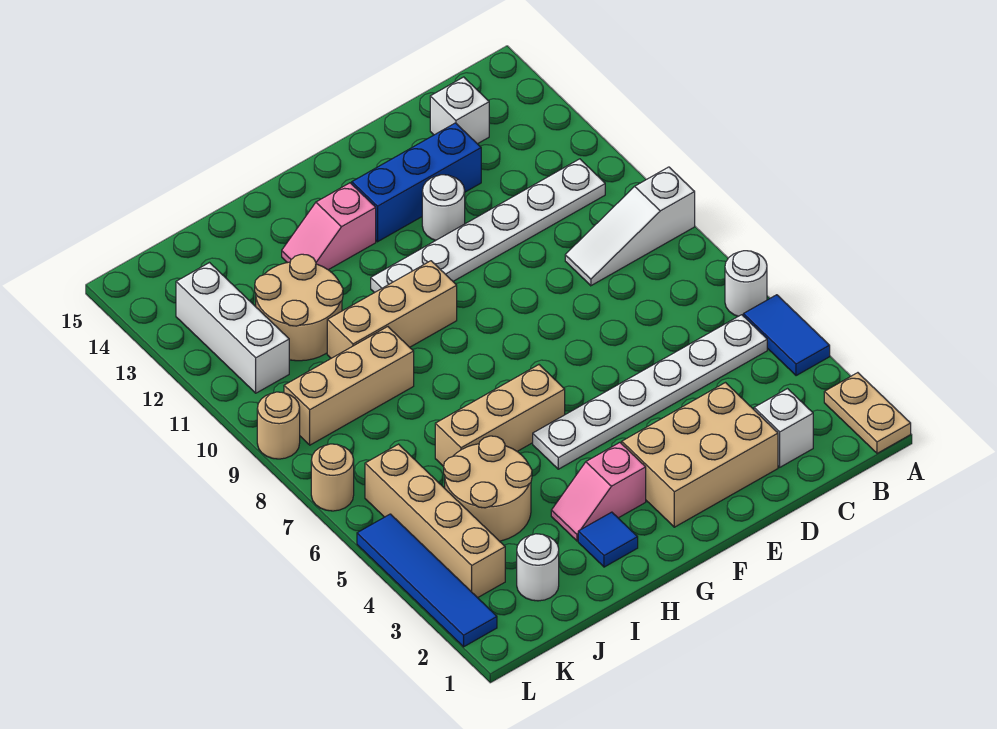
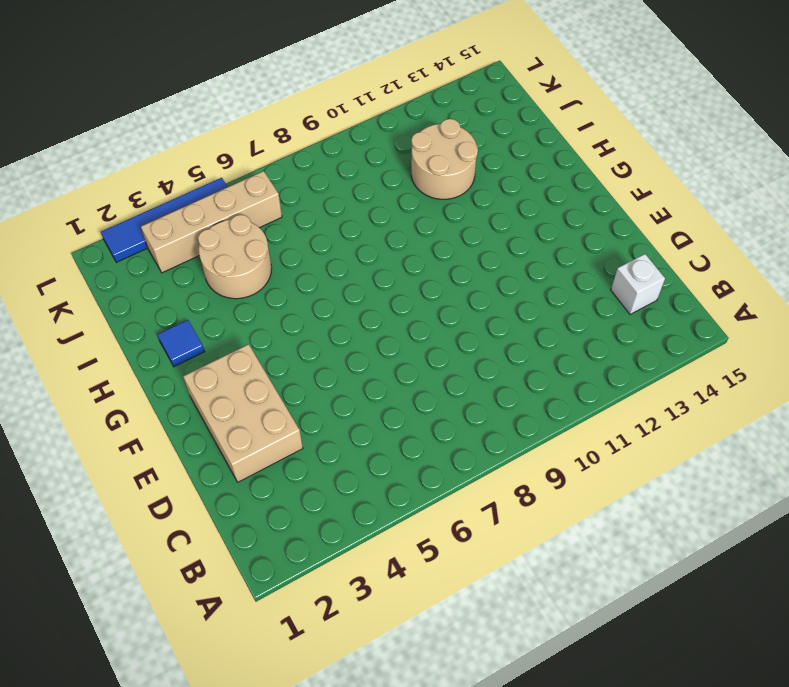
none -> tan 1x2 plate [824,373,911,453]
none -> blue 1x2 tile [743,295,830,376]
none -> white 1x1 round brick [725,251,767,316]

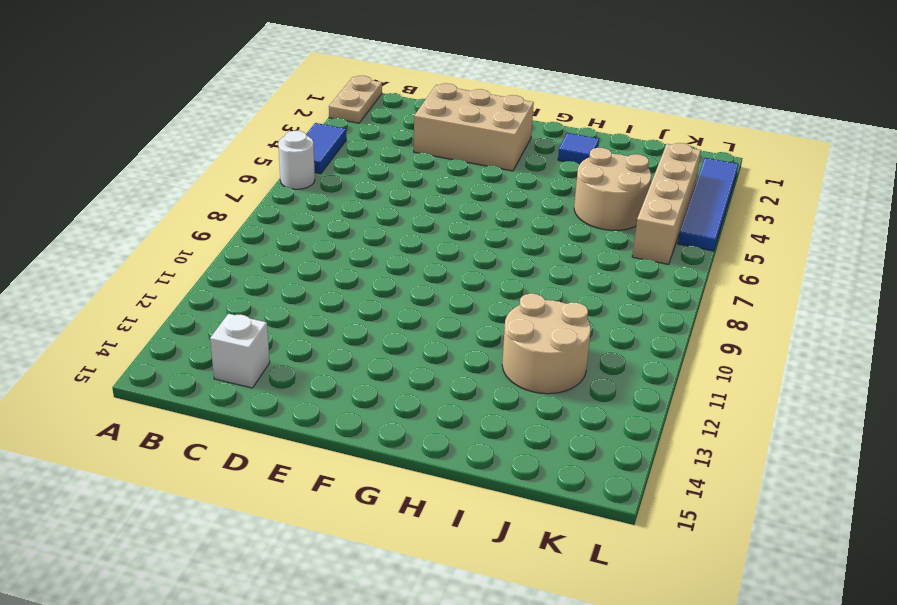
none -> white 1x3 slope [565,167,695,286]
none -> white 1x6 plate [533,315,767,469]
none -> white 1x6 plate [371,159,605,293]

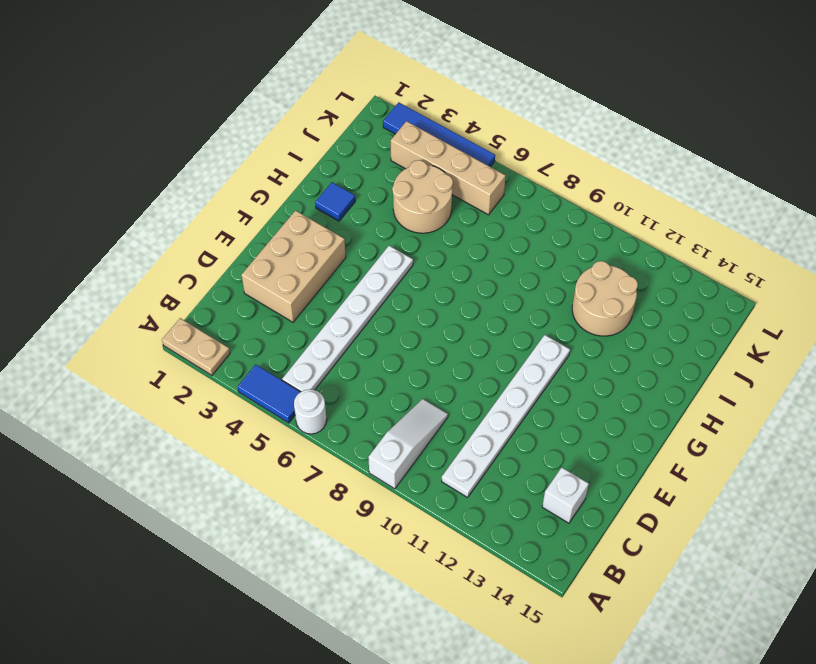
none -> white 1x1 brick [754,389,813,467]
none -> blue 1x3 brick [352,123,481,242]
none -> white 1x1 round brick [422,175,465,240]

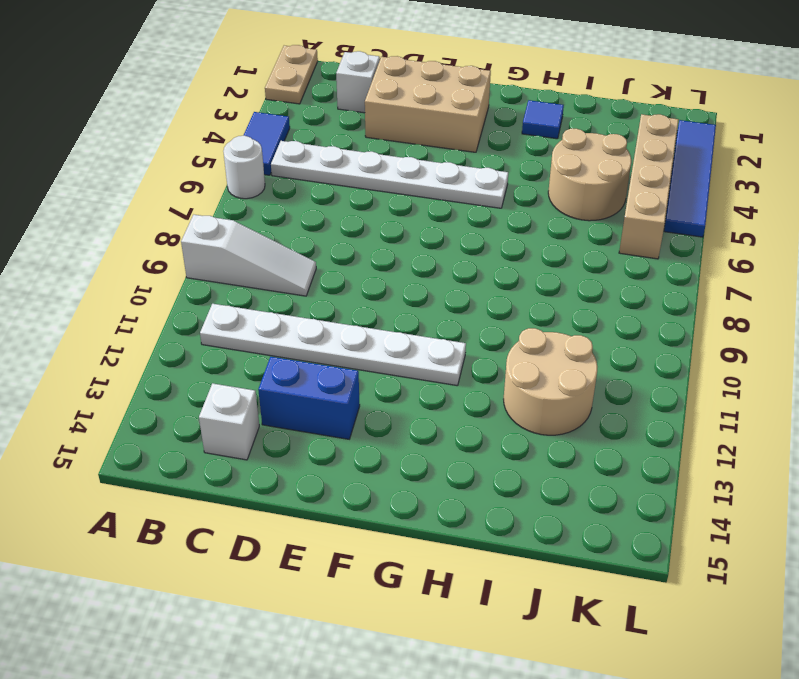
blue 1x2 brick [258,357,360,439] -> blue 1x3 brick [352,123,481,242]
none -> white 1x1 round brick [422,175,465,240]
none -> pink 1x2 slope [551,443,646,541]
none -> tan 1x3 brick [435,365,565,467]

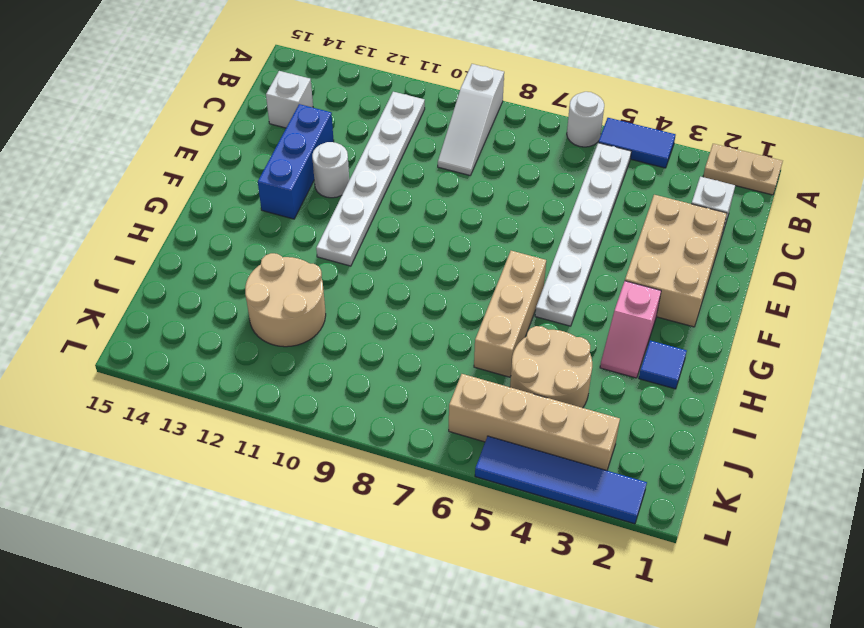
none -> tan 1x3 brick [327,261,457,358]
none -> pink 1x2 slope [282,183,376,270]
none -> tan 1x3 brick [284,327,414,445]

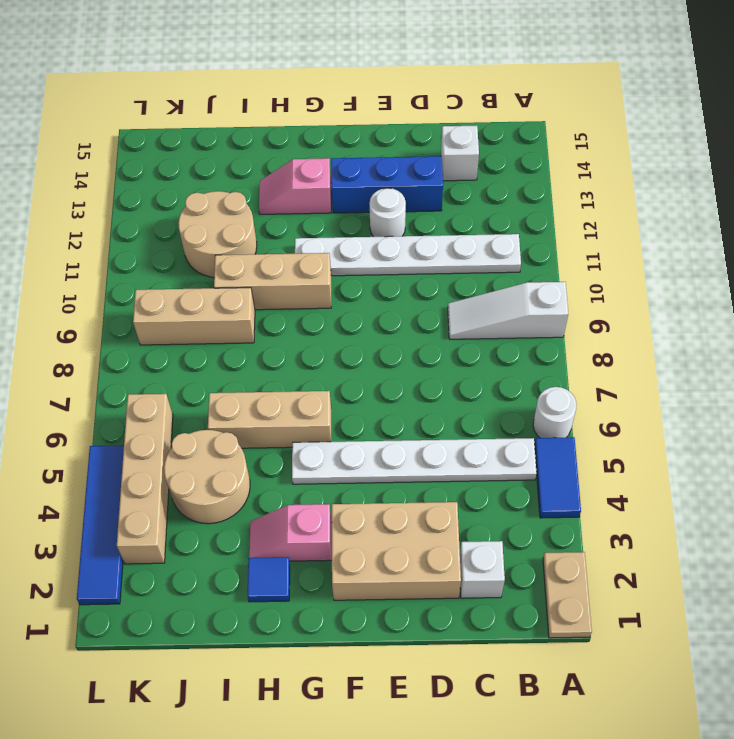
none -> white 1x1 round brick [517,534,559,601]
none -> white 1x3 brick [176,263,289,393]
none -> tan 1x1 round brick [311,444,354,511]

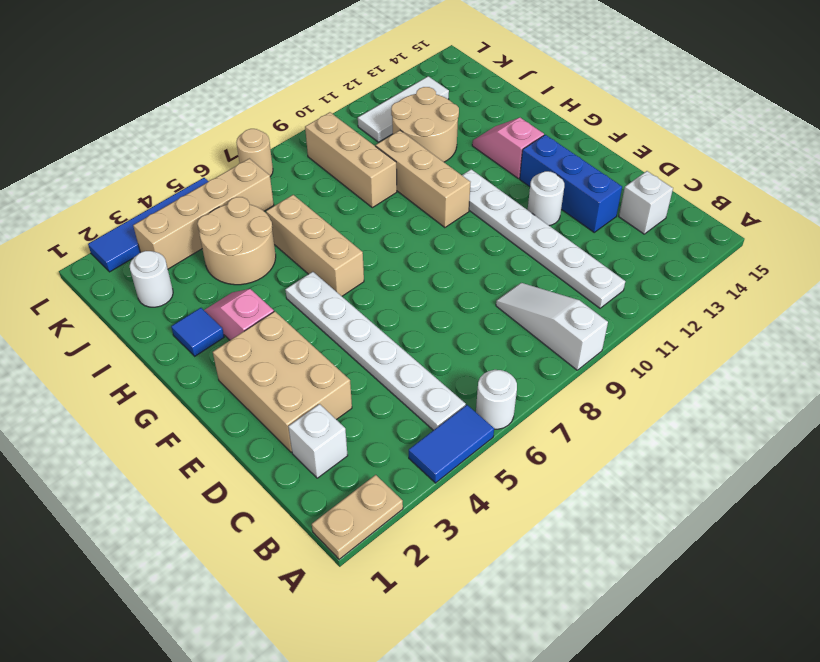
white 1x3 tile [358,76,449,142] -> white 1x3 brick [176,263,289,393]
none -> tan 1x1 round brick [257,392,300,459]

